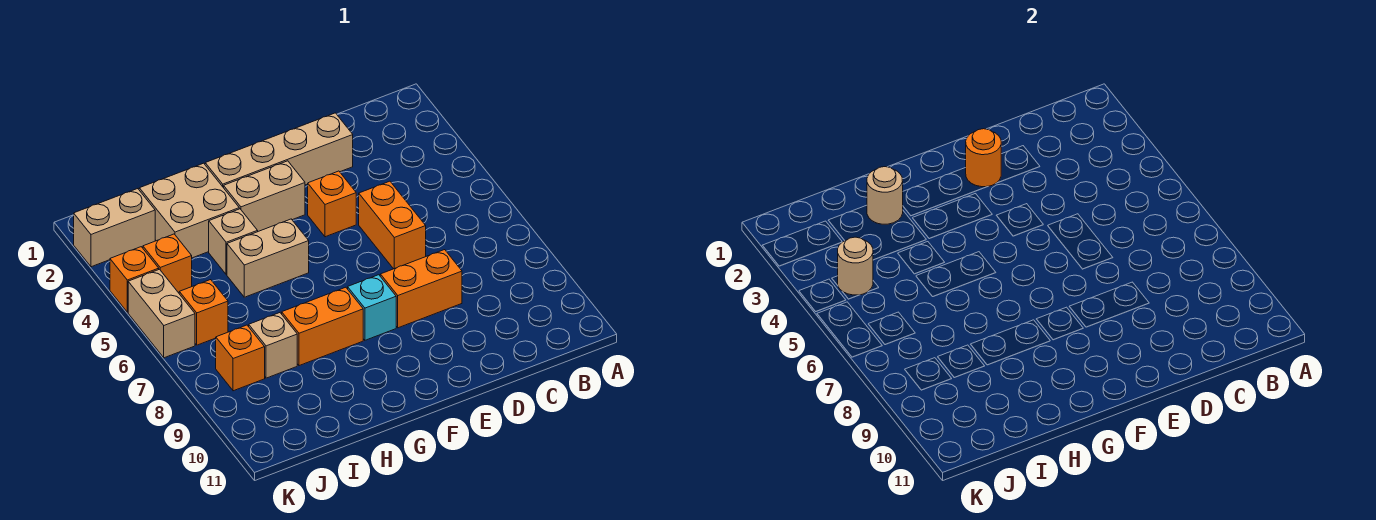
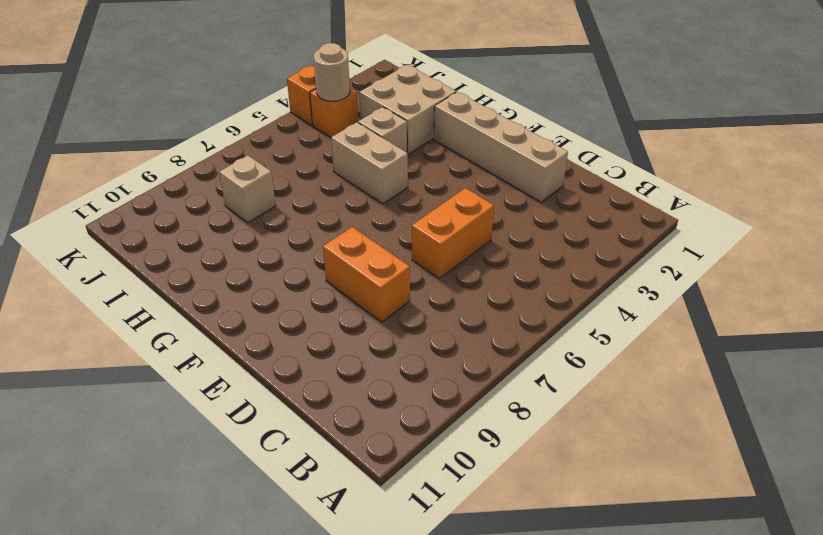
none -> orange 1x1 brick [308,171,356,237]
none -> tan 1x2 brick [224,161,305,231]
none -> cyan 1x1 brick [348,275,396,340]

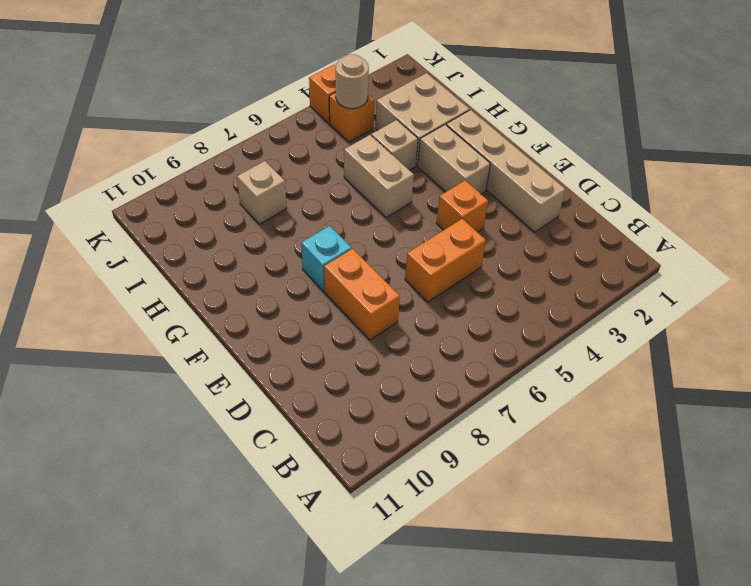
none -> orange 1x2 brick [282,287,363,366]
none -> tan 1x2 brick [74,189,155,267]
none -> orange 1x1 brick [179,280,228,345]

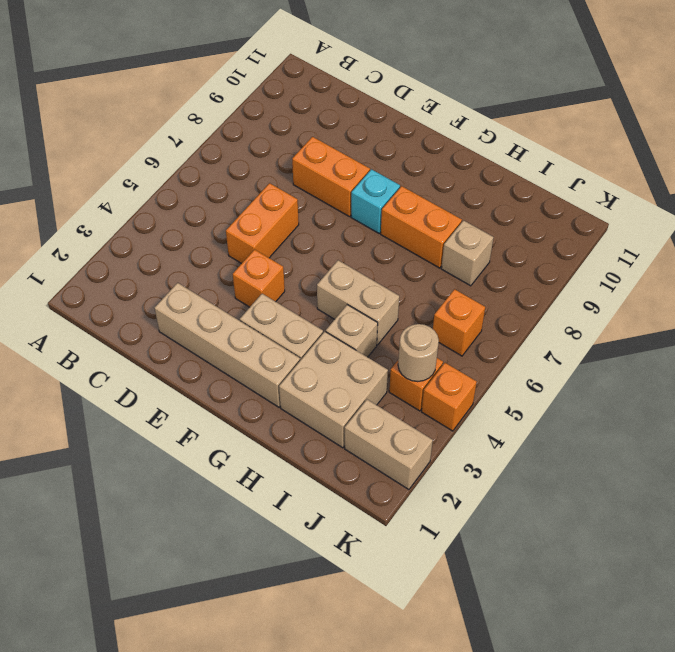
none -> orange 1x1 brick [216,325,265,391]
none -> tan 1x2 brick [128,269,195,358]
none -> orange 1x1 round brick [966,129,1001,187]

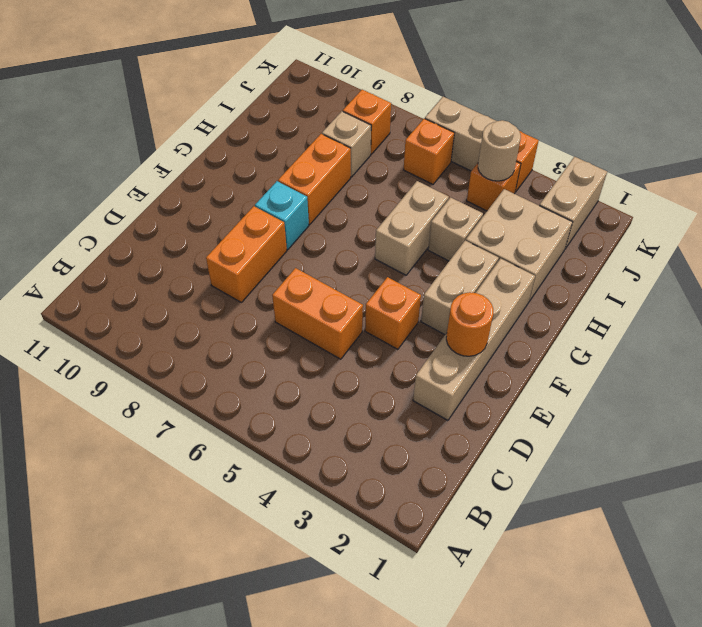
none -> tan 1x1 round brick [867,167,903,224]

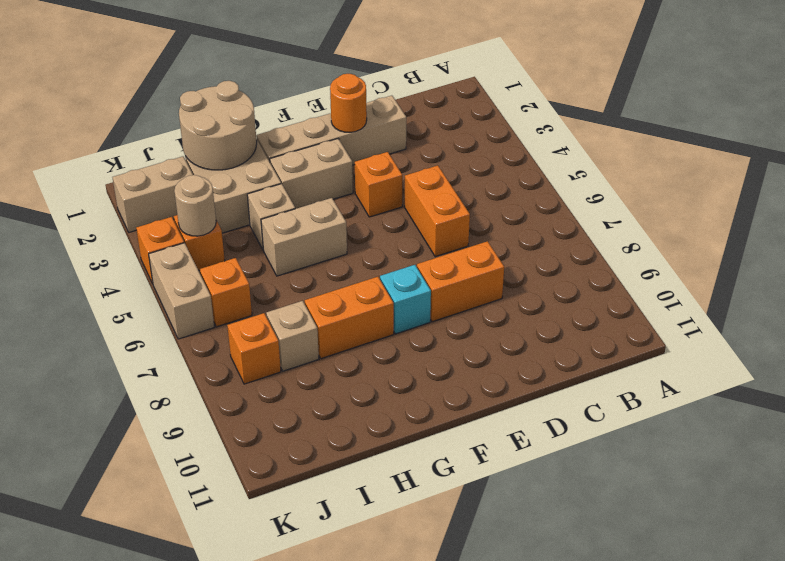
tan 2x2 round brick [179,81,257,170] -> tan 1x1 round brick [867,167,903,224]

